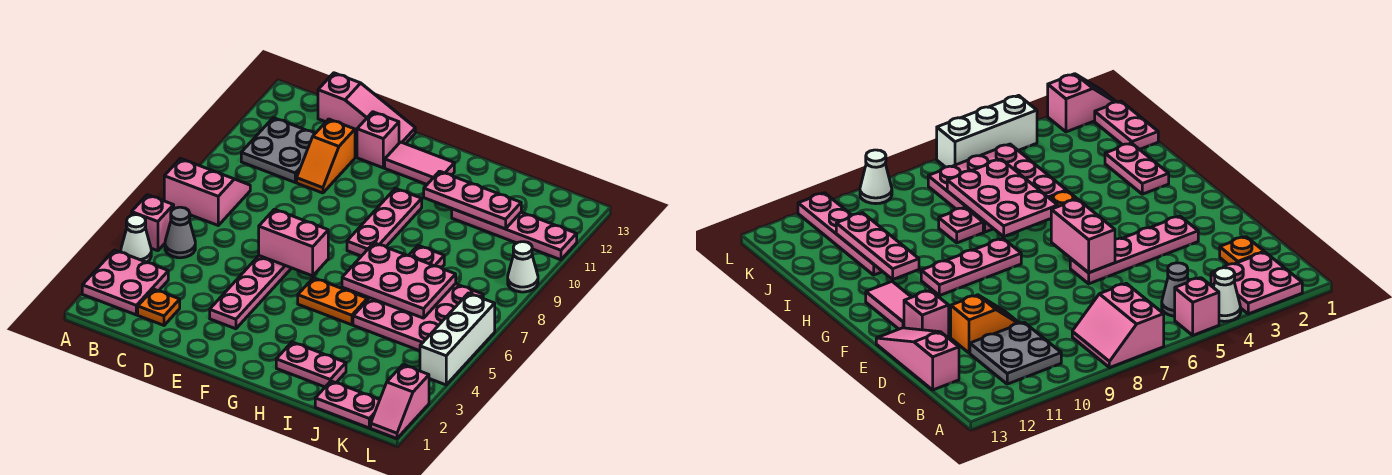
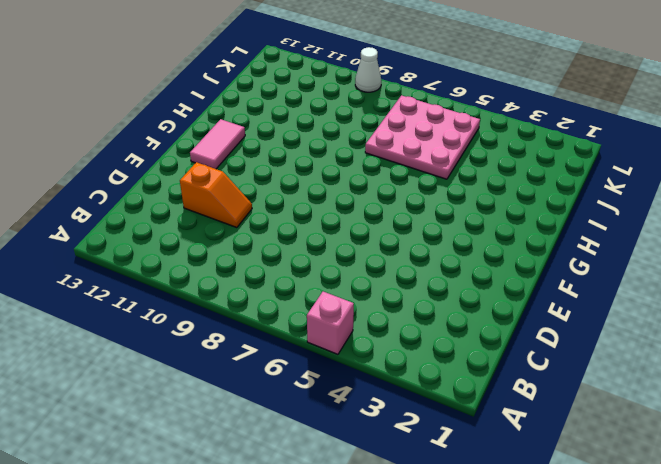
none -> pink 2x2 plate [82,250,168,315]
none -> white 1x1 cone [121,215,151,262]
none -> pink 2x2 slope [164,159,250,225]

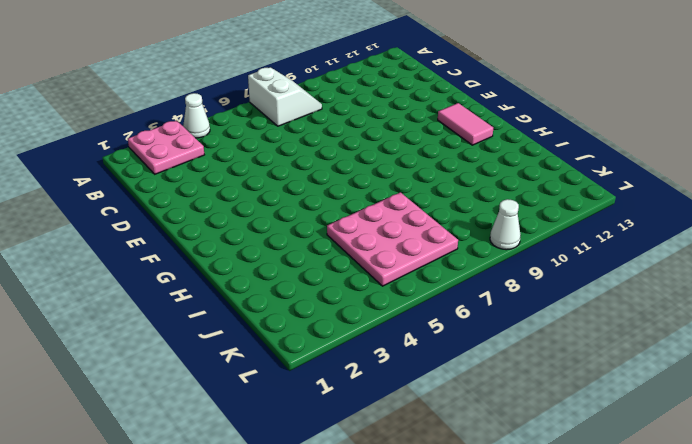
white 2x2 slope [248,67,322,126] -> pink 2x2 slope [164,159,250,225]
none -> pink 1x1 brick [132,195,174,251]
none -> grey 1x1 cone [165,207,195,258]
none -> grey 2x2 plate [241,118,315,182]

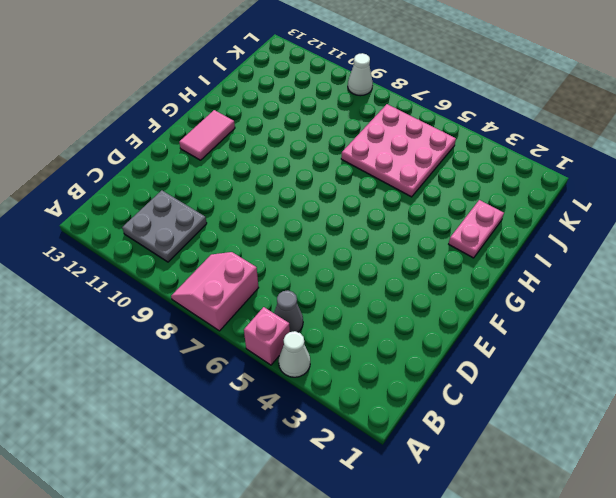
none -> pink 2x2 plate [82,250,168,315]
none -> orange 1x1 plate [138,289,180,325]
none -> pink 1x3 slope [318,73,415,144]

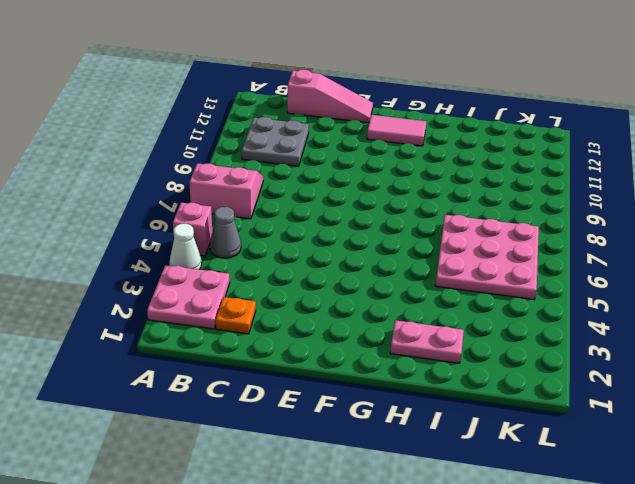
none -> orange 1x2 slope [297,119,355,193]
none -> pink 1x4 plate [210,256,291,329]
none -> pink 1x1 brick [357,112,399,168]

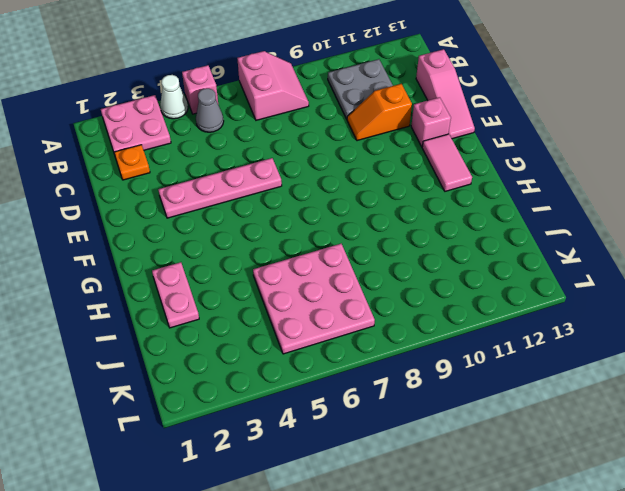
none -> orange 1x2 plate [298,278,367,325]
none -> pink 1x3 plate [347,188,422,256]
none -> pink 1x1 plate [409,245,444,268]

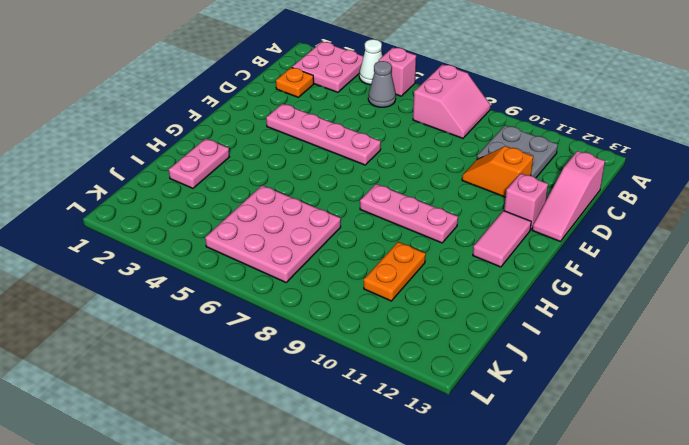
orange 1x2 plate [364,242,426,301] -> orange 1x2 plate moved to [298,278,367,325]
none -> pink 1x1 plate [409,245,444,268]
none -> pink 1x4 plate [452,209,577,260]
none -> pink 1x2 plate [315,381,380,428]

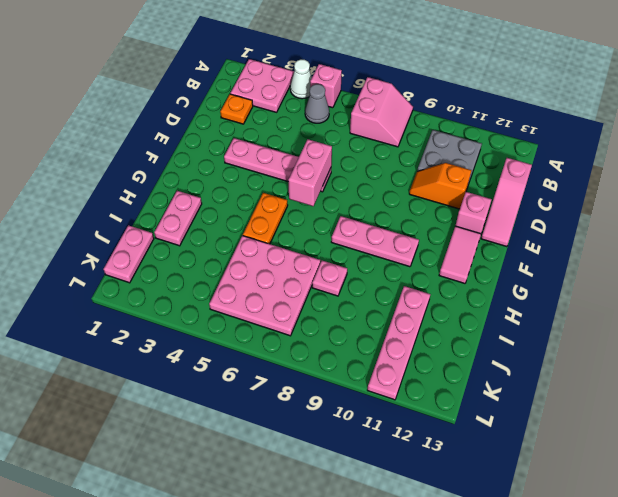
none -> pink 1x2 slope [371,365,429,439]
none -> white 1x3 brick [420,293,495,385]
none -> white 1x1 cone [508,242,538,292]

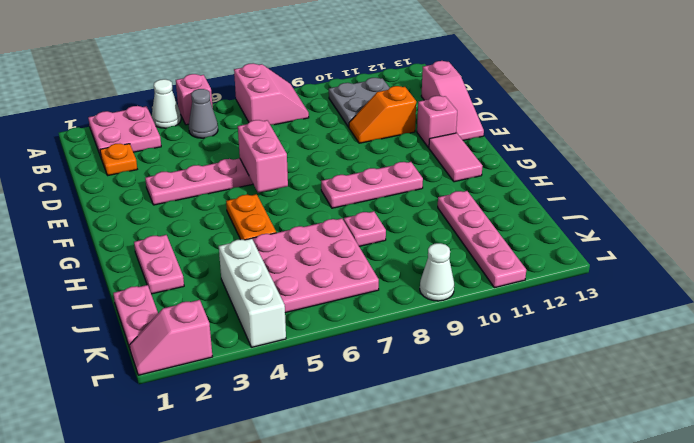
white 1x3 brick [219,239,286,347] -> white 1x3 brick turned to [420,293,495,385]
none -> pink 2x3 plate [342,243,456,318]
none -> pink 1x3 plate [424,171,521,229]

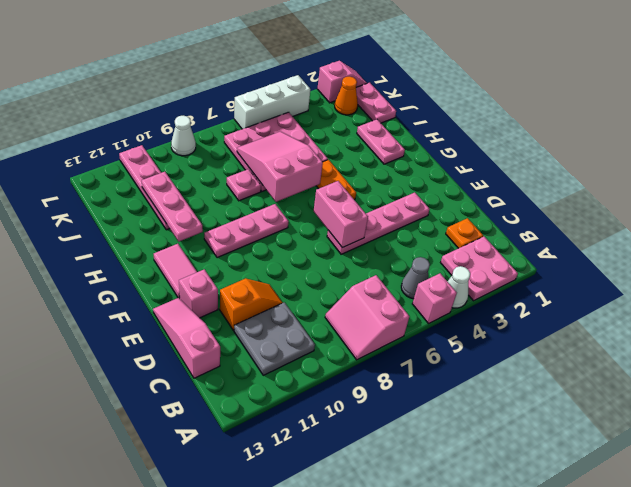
pink 2x3 slope [237,131,323,202] -> pink 2x3 plate [342,243,456,318]
orange 1x1 cone [335,76,358,115] -> none

